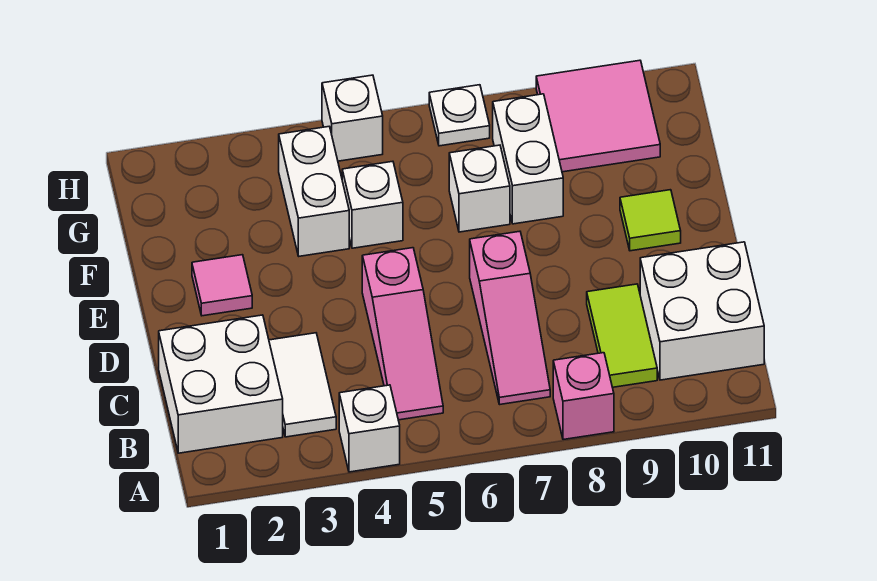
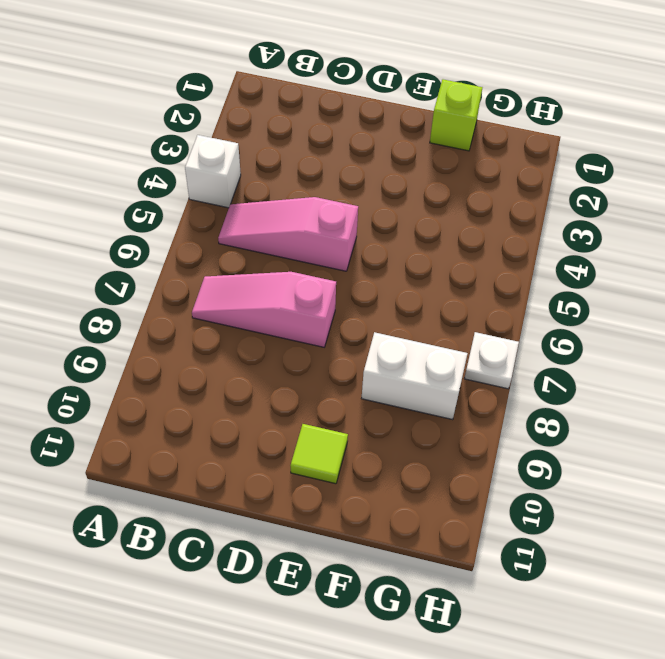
lime 1x1 brick [430,79,482,151] -> none
none -> pink 1x1 brick [553,353,614,440]
none -> white 2x2 brick [159,315,283,453]
none -> white 1x2 tile [269,333,336,437]

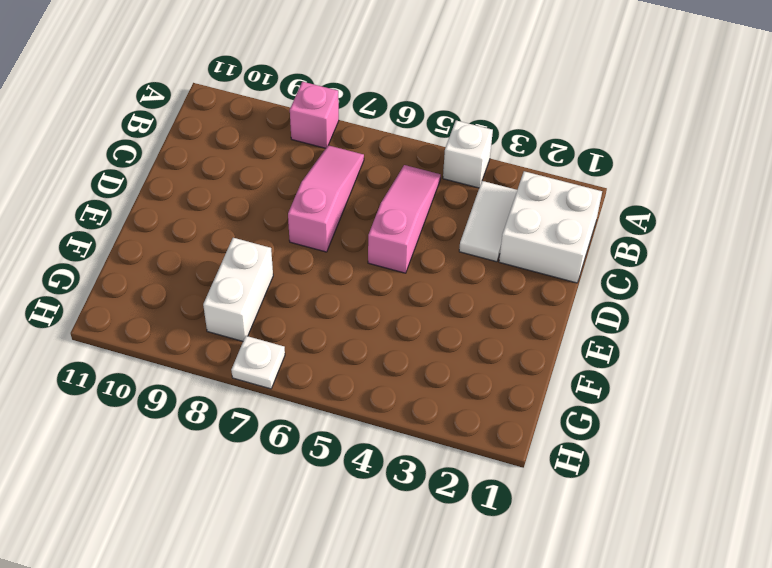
none -> lime 1x2 tile [587,284,657,387]
none -> white 2x2 brick [640,242,764,380]
none -> pink 1x1 tile [192,255,252,316]

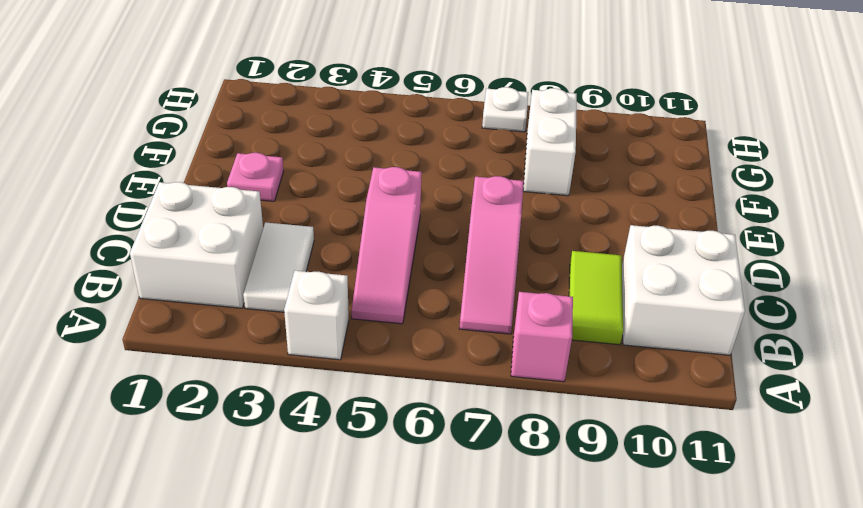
pink 1x1 plate [227,153,284,201] -> pink 1x1 tile [192,255,252,316]
none -> lime 1x1 tile [620,190,681,251]
none -> white 1x2 brick [279,127,349,256]
none -> white 1x1 brick [342,161,403,248]

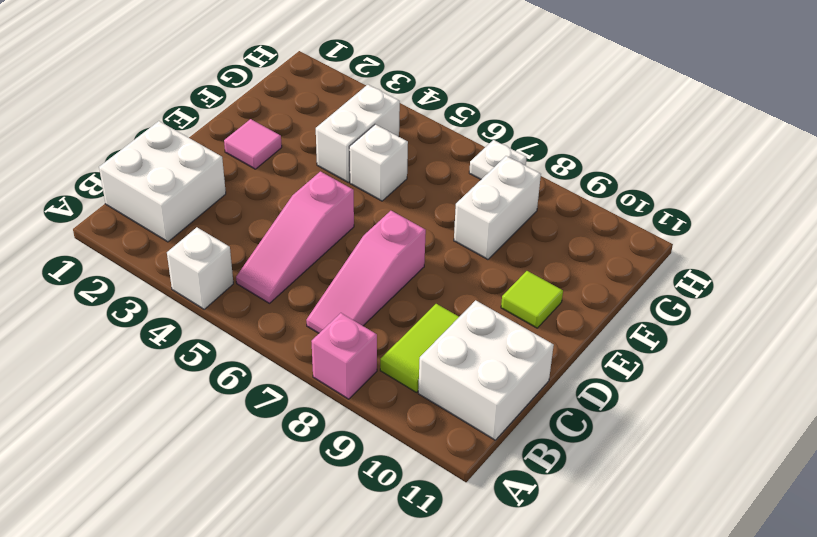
none -> white 1x2 tile [269,333,336,437]
none -> white 1x1 brick [449,145,510,232]
none -> pink 2x2 tile [536,60,660,172]

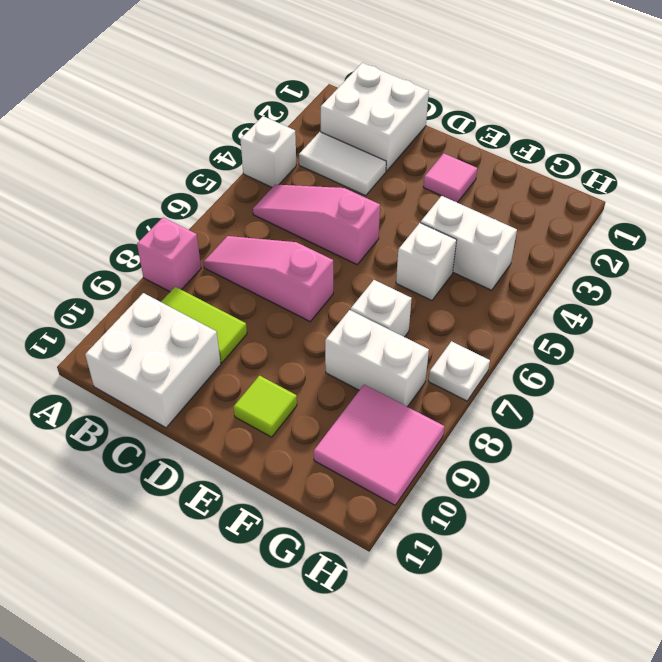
none -> white 1x1 brick [322,75,383,161]

